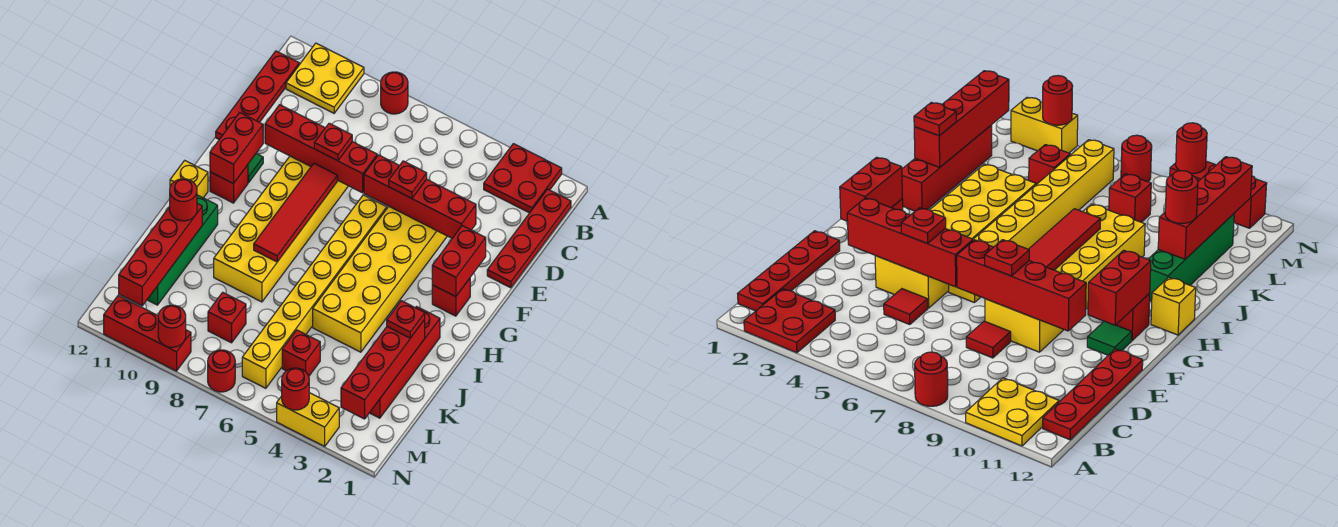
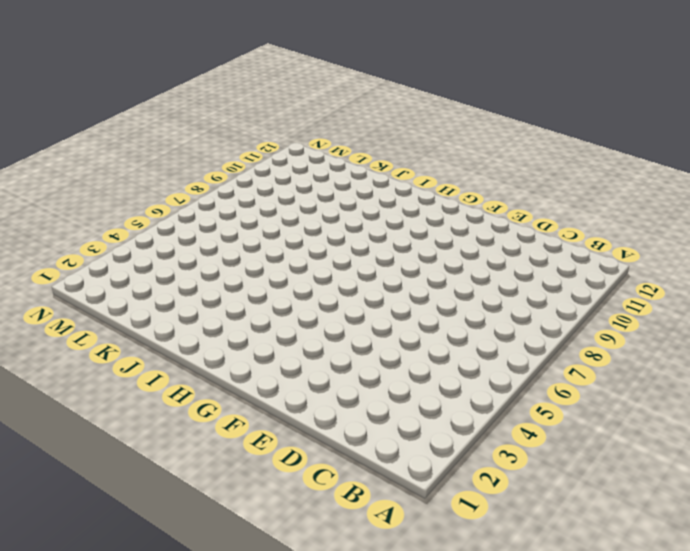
none -> red 2x2 plate [484,144,562,213]
none -> red 1x1 round brick [381,72,408,114]
none -> yellow 2x2 plate [286,43,364,113]
none -> red 1x4 plate [487,189,571,288]

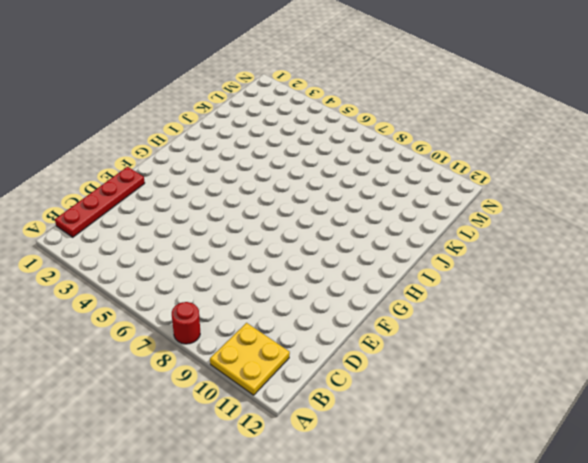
none -> red 2x2 plate [484,144,562,213]
none -> red 1x4 plate [216,51,299,139]
none -> red 1x1 tile [884,289,928,325]
none -> red 1x1 tile [966,321,1011,358]

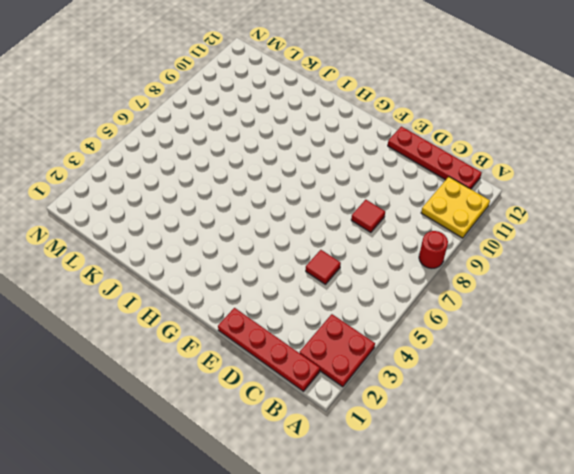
none -> yellow 2x6 brick [313,207,447,352]
none -> yellow 2x6 brick [214,156,348,302]
none -> yellow 1x8 brick [242,195,387,388]
none -> green 1x1 tile [248,153,263,183]

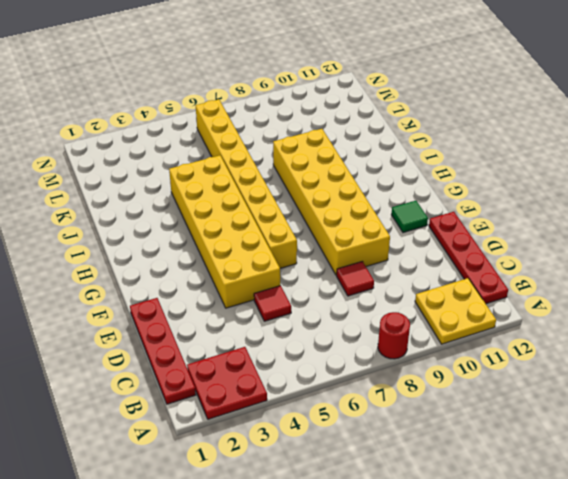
none -> red 1x1 brick [432,278,470,316]
none -> red 1x1 brick [210,165,248,203]
none -> yellow 1x1 brick [170,160,208,198]
none -> red 1x4 brick [370,307,440,418]

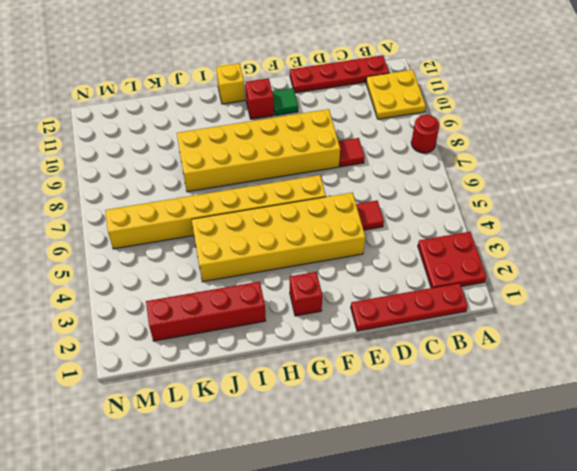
none -> green 1x4 brick [147,195,218,305]
none -> red 1x1 brick [282,330,320,376]
none -> red 1x1 brick [208,292,246,343]
none -> yellow 1x2 brick [277,393,339,446]

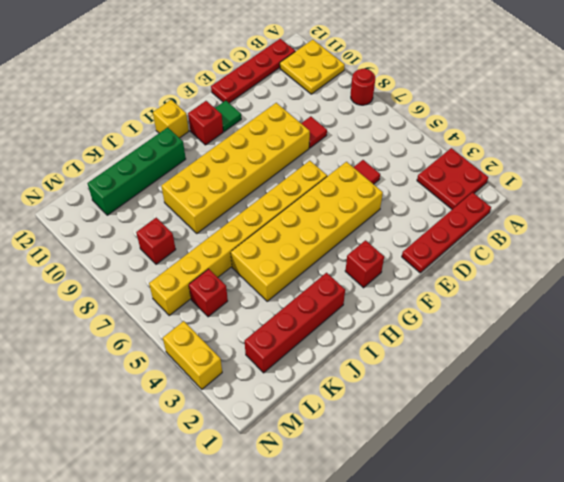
none -> red 1x1 round brick [208,350,235,392]
none -> red 1x3 brick [104,296,191,371]
none -> red 1x4 brick [364,155,476,238]
none -> red 1x4 brick [265,105,377,193]

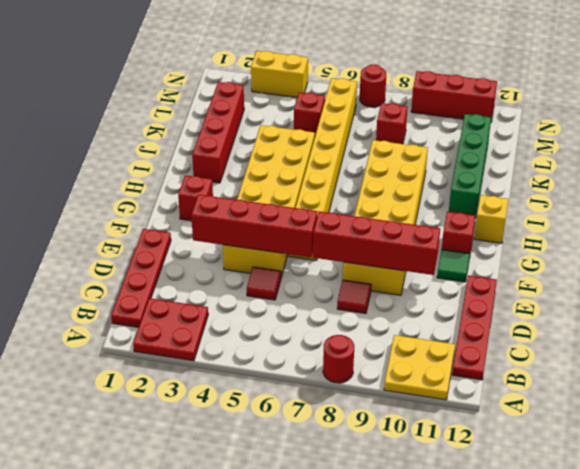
none -> red 1x2 brick [432,226,486,297]
none -> red 1x4 tile [254,164,337,262]
none -> red 1x2 brick [210,113,263,184]
none -> red 1x4 brick [341,320,425,419]

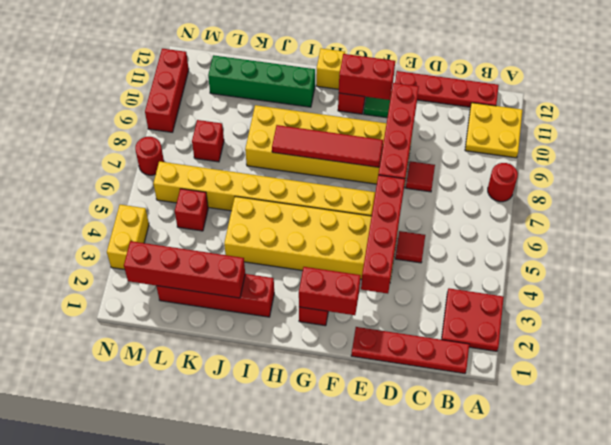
none -> red 1x4 brick [119,204,202,306]
none -> red 1x1 round brick [282,368,309,410]
none -> red 1x1 round brick [158,305,186,347]
none -> red 1x1 plate [389,161,427,198]

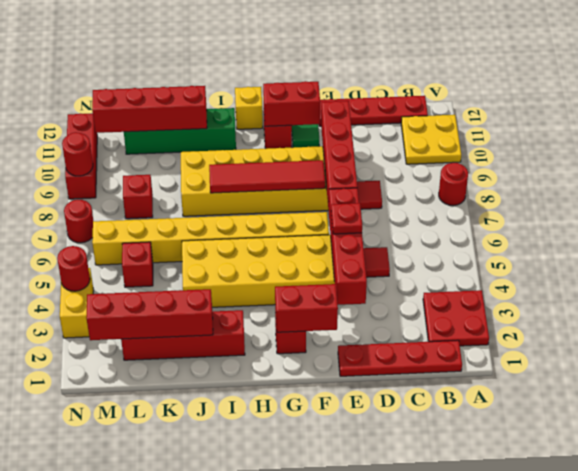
none -> red 1x1 plate [314,123,352,161]
none -> red 1x1 plate [387,301,425,338]
none -> red 1x1 round brick [169,179,197,221]

